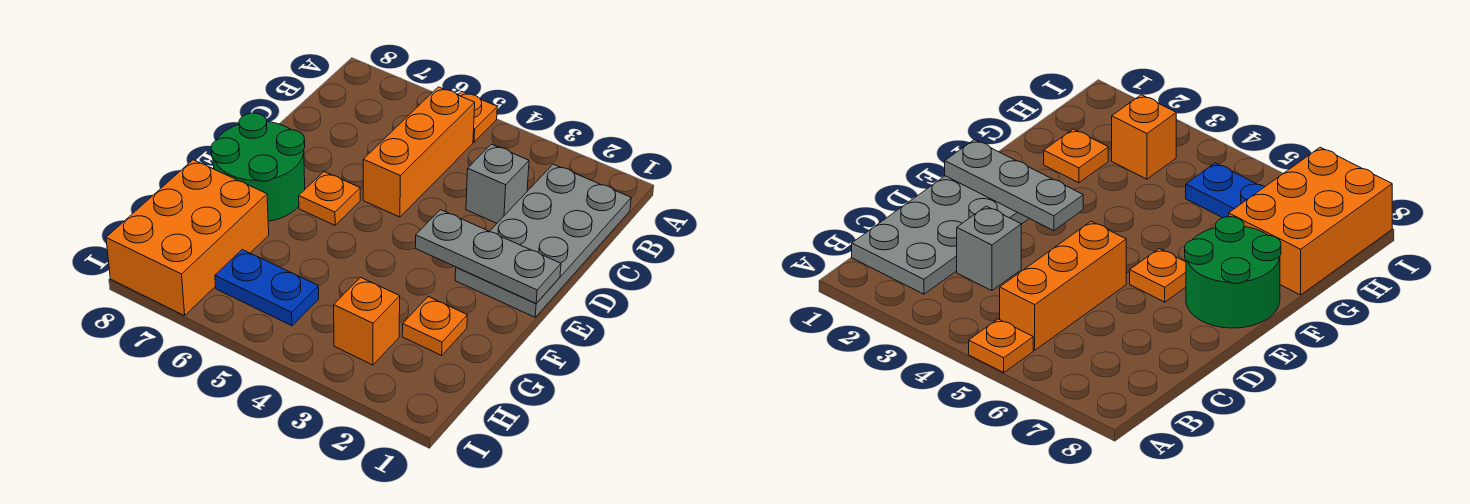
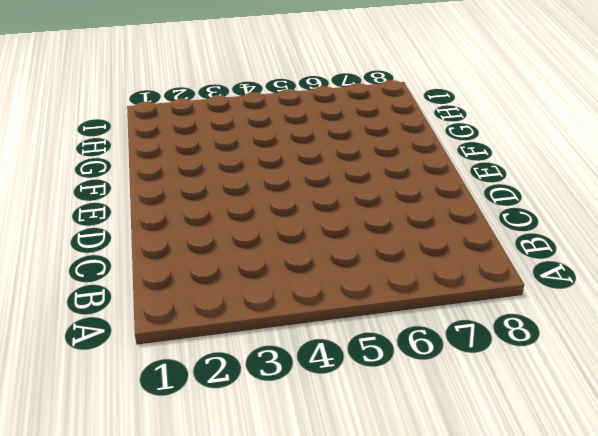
none -> orange 1x1 plate [458,91,497,142]
none -> grey 2x4 plate [455,164,631,317]

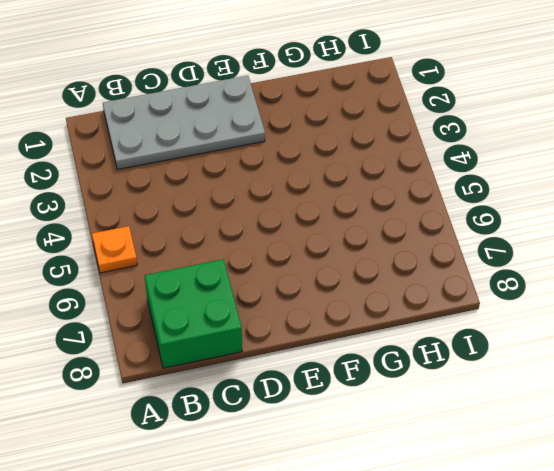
green 2x2 brick [145,259,242,368] -> none
none -> orange 1x3 brick [363,87,475,217]
none -> grey 1x1 brick [466,144,529,223]

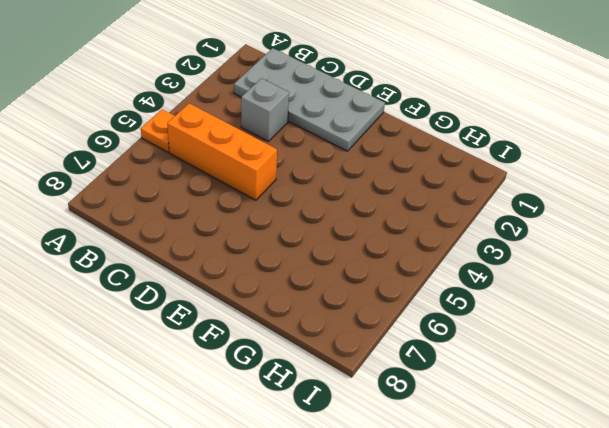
none -> orange 1x1 plate [299,172,360,225]
none -> green 2x2 round brick [211,113,305,221]

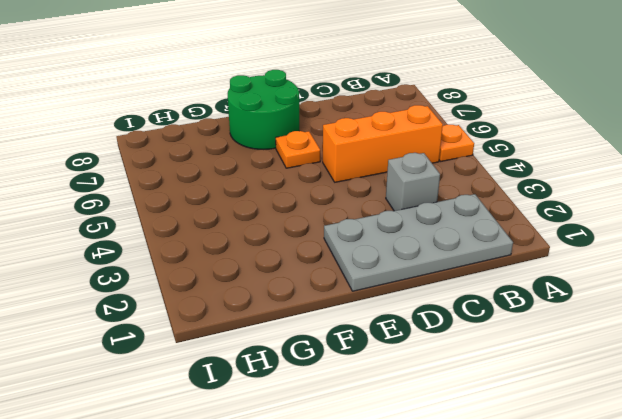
none -> orange 1x1 plate [402,297,467,355]
none -> orange 2x3 brick [106,160,269,316]

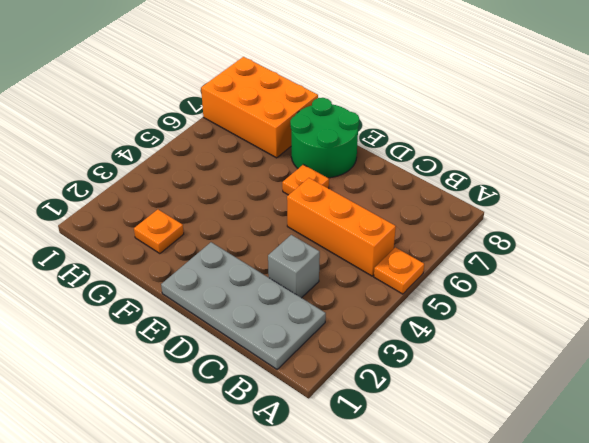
none -> orange 1x1 brick [334,277,400,365]
none -> blue 1x2 plate [215,250,319,326]

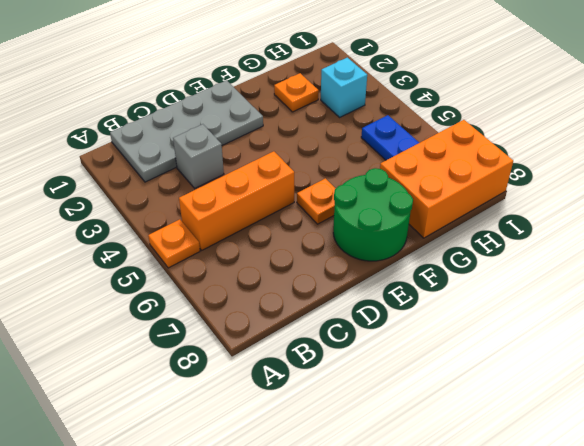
cyan 1x1 brick [321,58,367,117] -> orange 1x1 brick [334,277,400,365]
none -> grey 1x3 plate [415,210,561,304]

